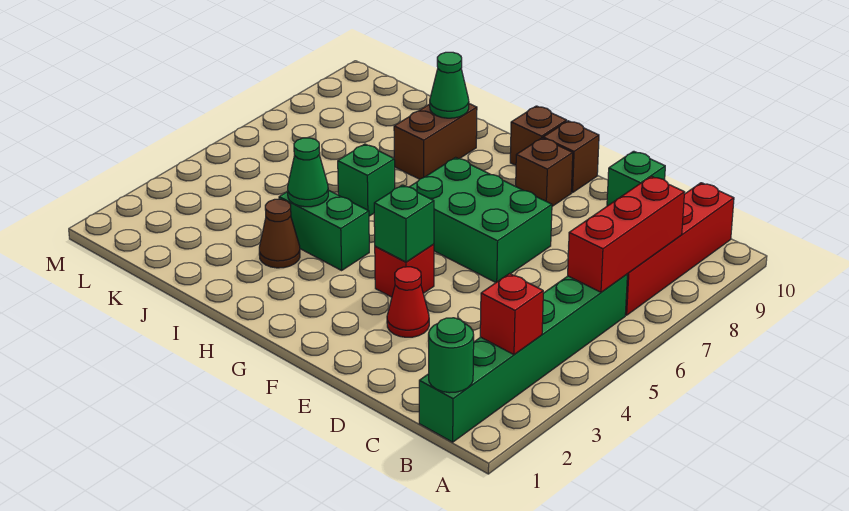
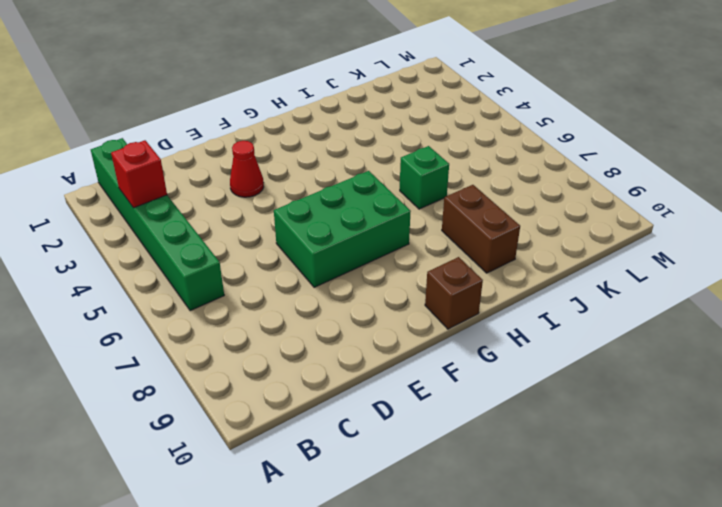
none -> red 1x4 brick [625,183,734,315]
none -> green 1x1 brick [607,151,665,206]
none -> red 1x1 brick [375,244,434,297]

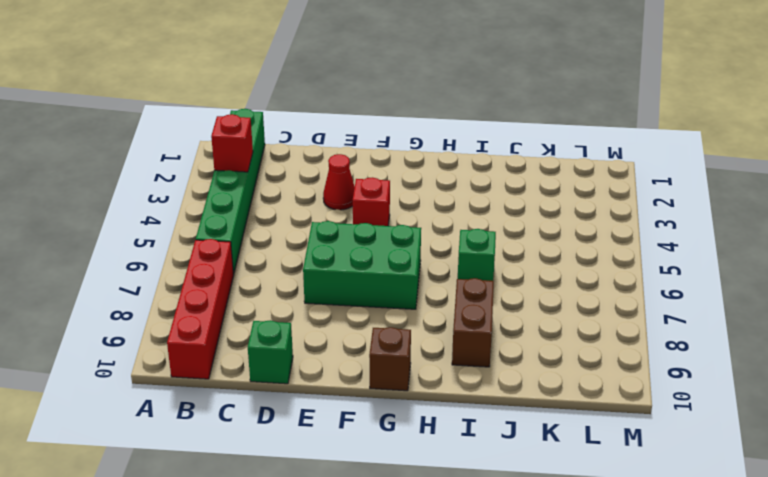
none -> brown 1x1 brick [516,138,573,206]
none -> brown 1x1 brick [543,121,599,193]
none -> green 1x2 brick [279,190,369,270]

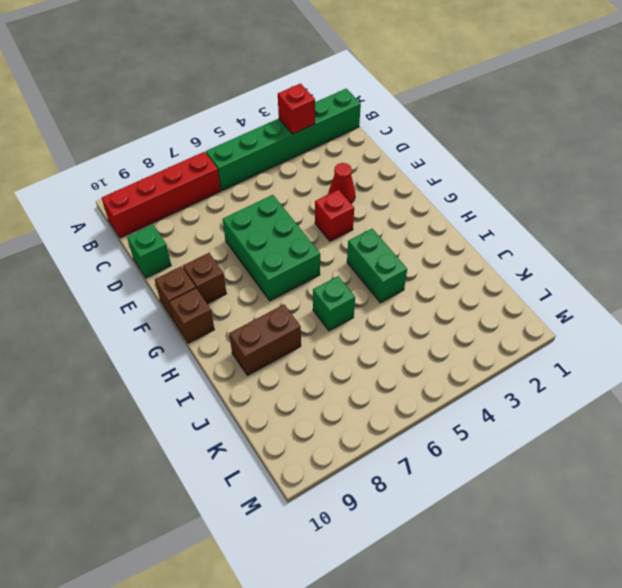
none -> brown 1x1 cone [259,199,300,268]
none -> green 1x1 round brick [429,318,474,393]
none -> red 1x3 brick [568,176,685,292]

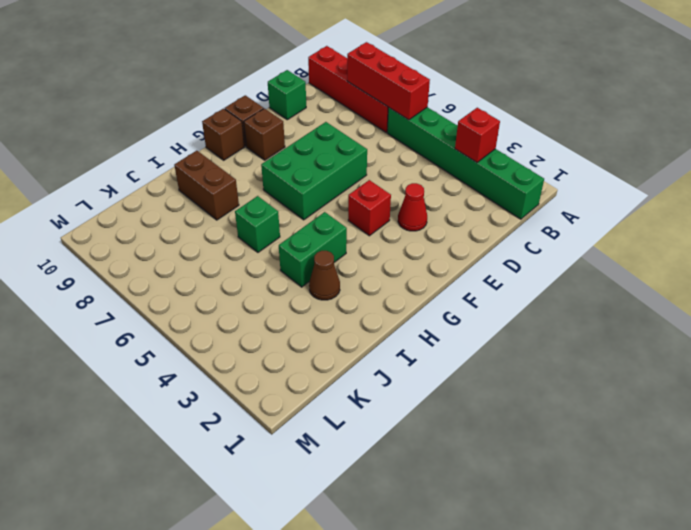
none -> green 1x1 round brick [429,318,474,393]
none -> green 1x1 brick [374,185,434,262]
none -> green 1x1 cone [288,138,328,207]

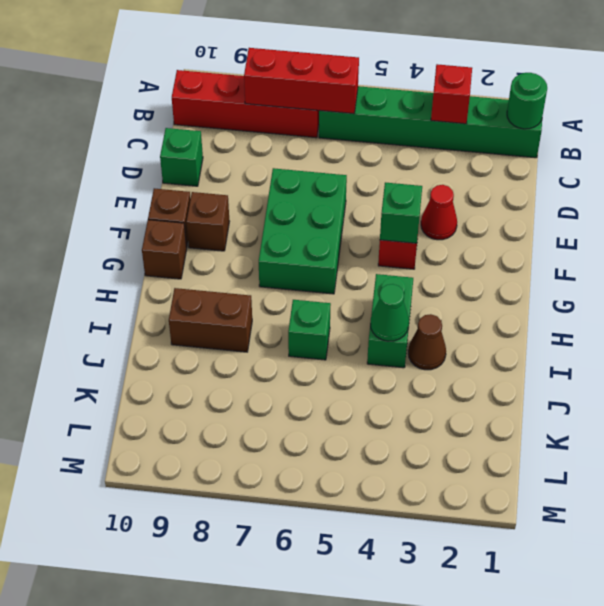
none -> green 1x1 cone [430,52,469,118]

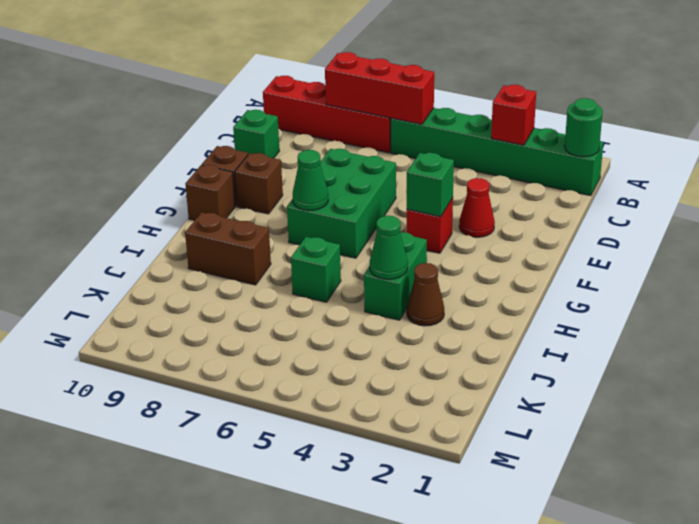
green 1x1 cone [293,150,328,210] -> green 1x1 cone moved to [430,52,469,118]

